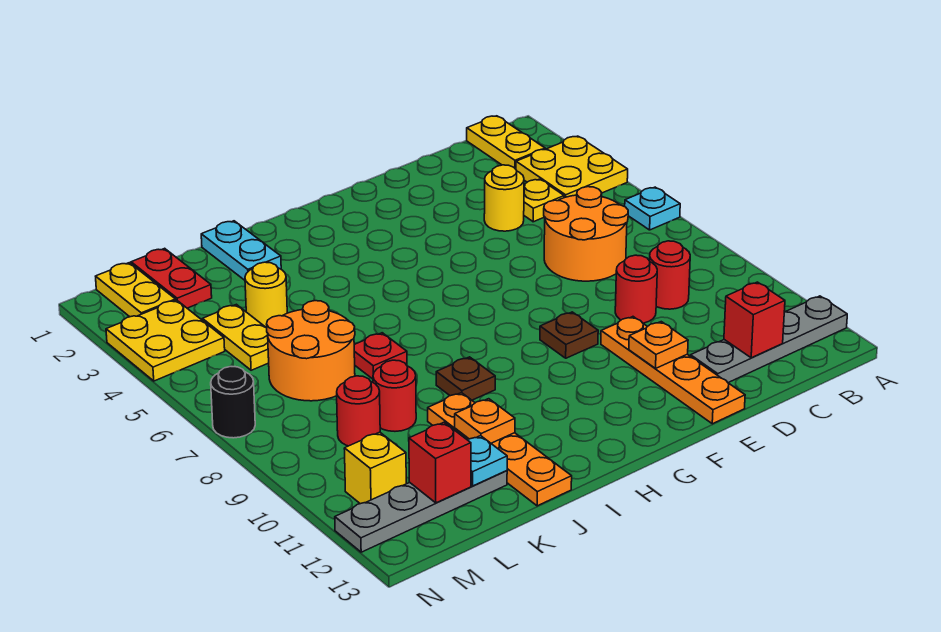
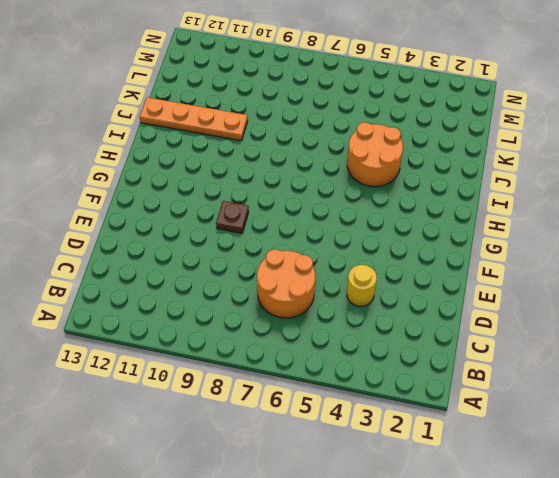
orange 2x2 round brick [347,122,403,187] -> orange 2x2 round brick moved to [267,301,355,401]
none -> yellow 2x2 plate [516,136,628,198]
none -> cyan 1x1 plate [625,187,680,230]
none -> grey 1x4 plate [691,296,847,383]
none -> yellow 1x2 plate [467,116,545,169]

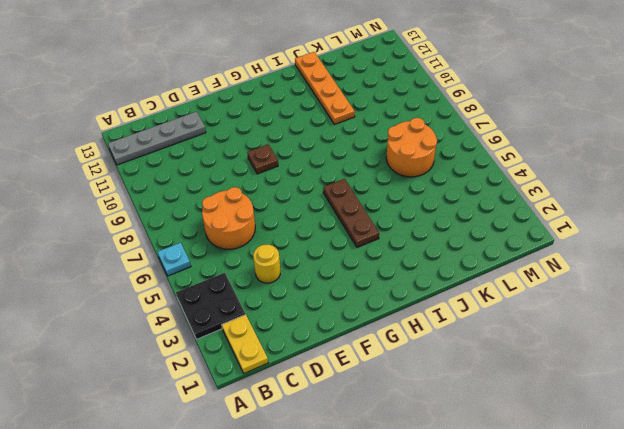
black 2x2 plate [176,273,246,339] -> yellow 2x2 plate [516,136,628,198]
brown 1x3 plate [323,179,379,247] -> none
none -> yellow 1x1 plate [524,179,564,222]
none -> red 1x1 round brick [649,241,690,309]
none -> red 1x1 round brick [615,255,657,323]
none -> orange 1x4 plate [601,317,745,424]

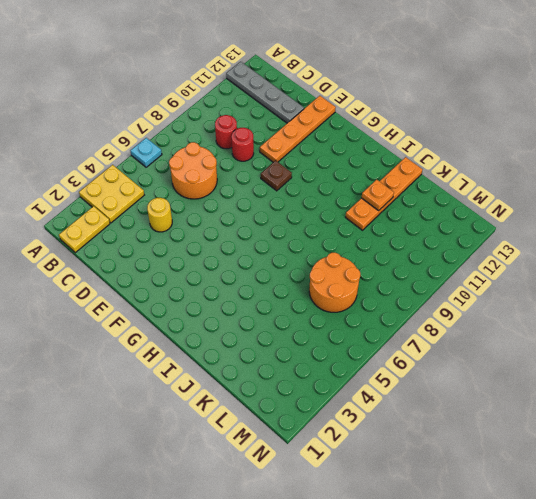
none -> yellow 1x1 plate [524,179,564,222]
none -> brown 1x1 plate [436,357,495,400]
none -> cyan 1x2 plate [201,221,281,280]
none -> red 1x1 plate [354,333,407,379]

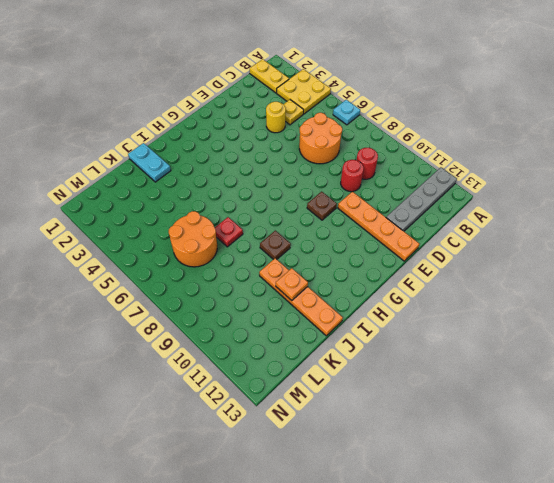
none -> yellow 1x1 round brick [245,262,287,328]
none -> red 1x1 round brick [373,360,416,431]
none -> grey 1x4 plate [335,471,507,552]
none -> red 1x2 plate [131,248,212,308]

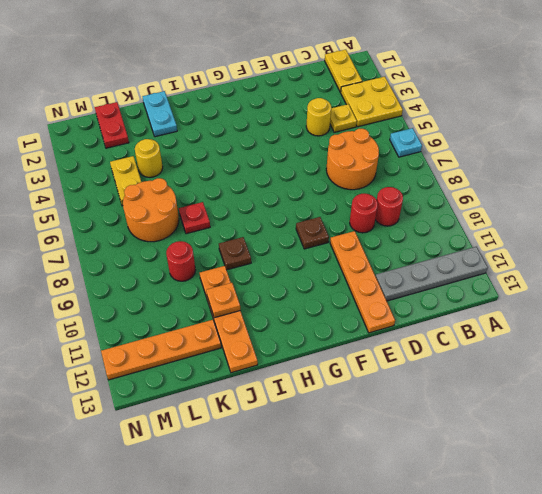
orange 1x4 plate [101,320,221,380] -> grey 1x4 plate [335,471,507,552]
none -> red 1x1 round brick [337,376,380,446]
none -> yellow 1x2 plate [96,263,175,317]
none -> yellow 2x2 plate [106,300,225,381]
none -> yellow 1x1 brick [344,432,406,504]

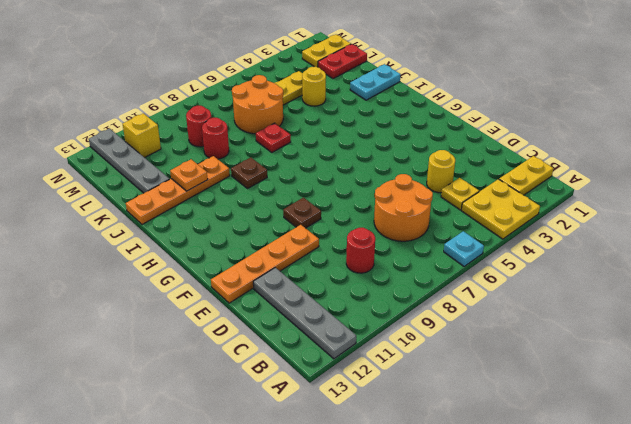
none -> red 1x1 round brick [615,255,657,323]
none -> yellow 2x2 plate [106,300,225,381]
none -> black 1x1 round brick [211,367,255,438]
none -> red 1x1 brick [724,282,785,358]

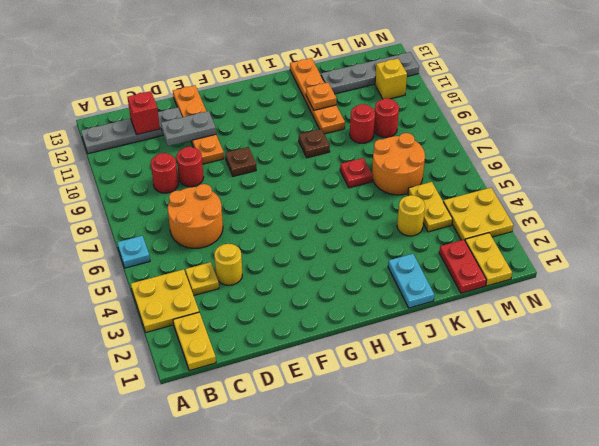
grey 1x2 plate [161,111,216,146] -> orange 1x1 plate [629,322,688,368]
none -> black 1x1 round brick [211,367,255,438]
none -> cyan 1x1 plate [468,436,507,486]
none -> red 1x1 brick [409,422,471,503]

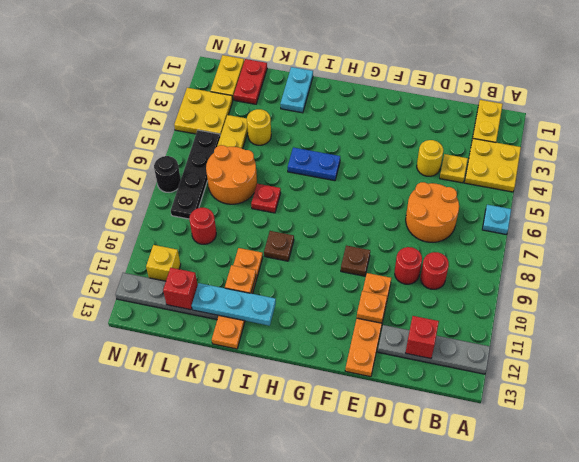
blue 1x2 plate [288,147,340,181] -> none
cyan 1x3 plate [192,283,276,326] -> cyan 1x1 plate [468,436,507,486]
black 1x4 plate [171,130,220,219] -> none
none -> red 1x1 round brick [373,360,416,431]

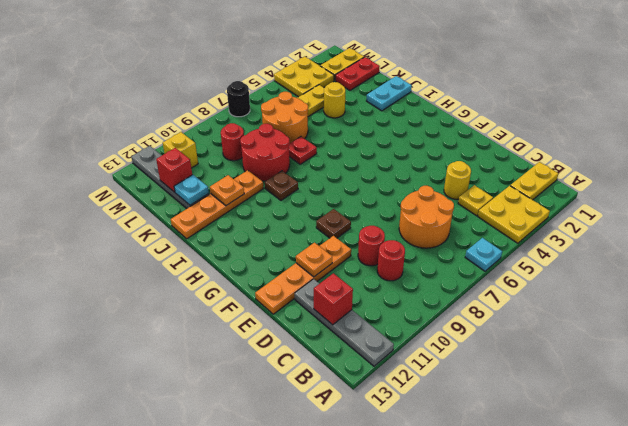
red 2x2 round brick [240,124,290,181] -> red 1x1 round brick [373,360,416,431]

